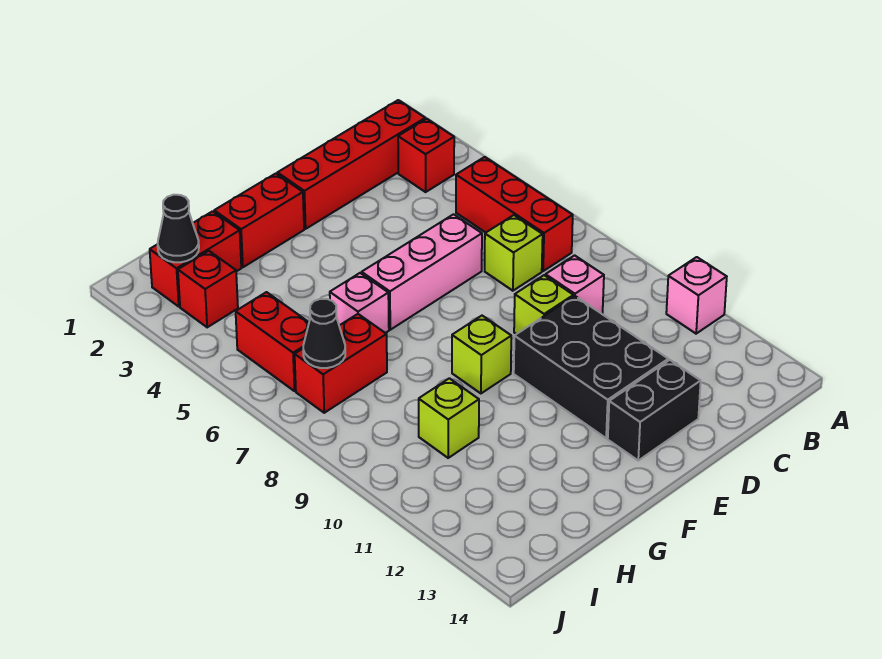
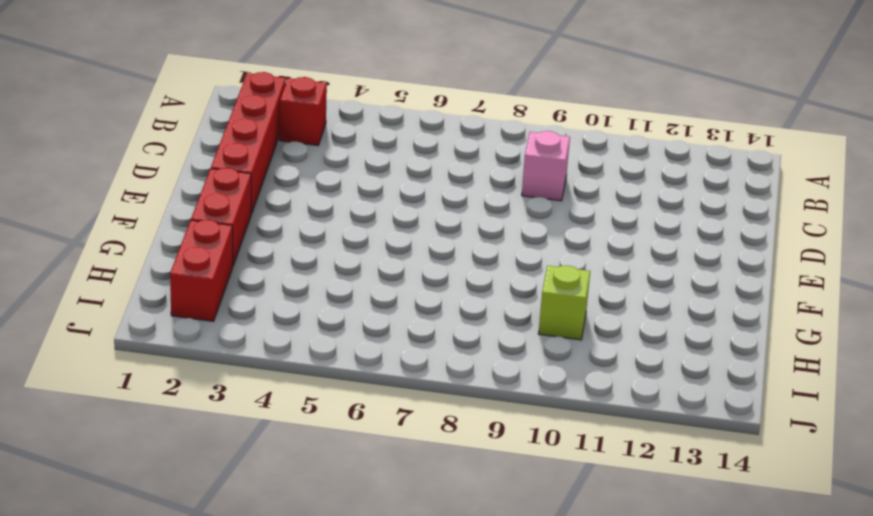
none -> pink 1x1 brick [666,257,727,334]
none -> red 1x3 brick [456,157,573,271]
none -> lime 1x1 brick [485,215,543,291]

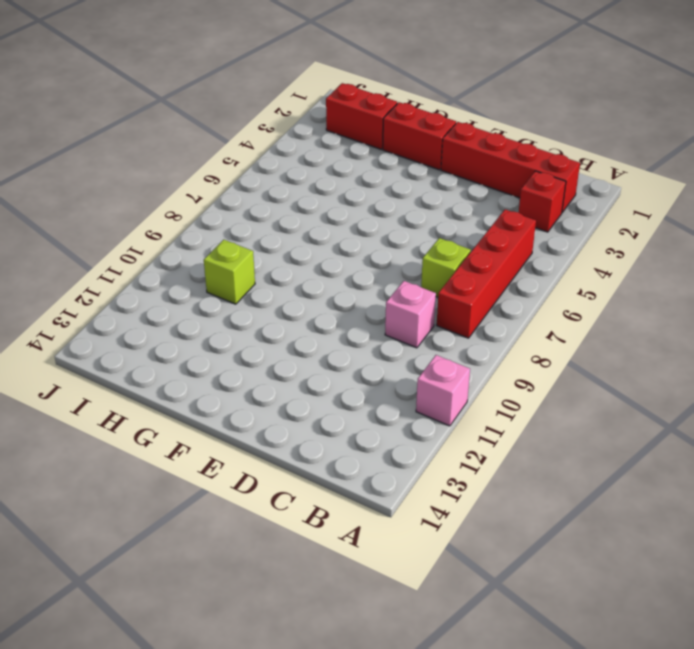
red 1x4 brick [437,209,536,338] -> red 1x3 brick [456,157,573,271]
none -> pink 1x3 brick [362,214,482,330]
none -> lime 1x1 brick [514,275,573,334]
none -> black 2x3 brick [514,296,668,438]

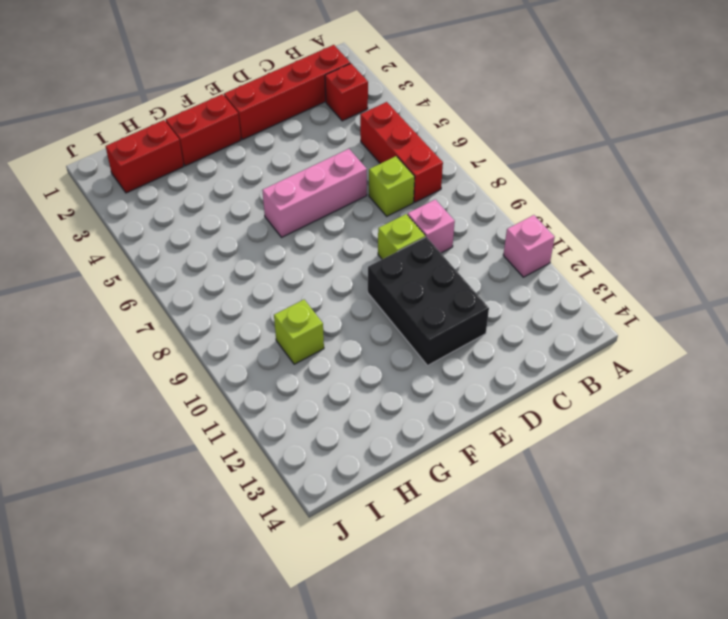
none -> black 1x2 brick [608,360,701,460]
none -> lime 1x1 brick [452,316,511,393]
none -> pink 1x1 brick [330,273,389,333]

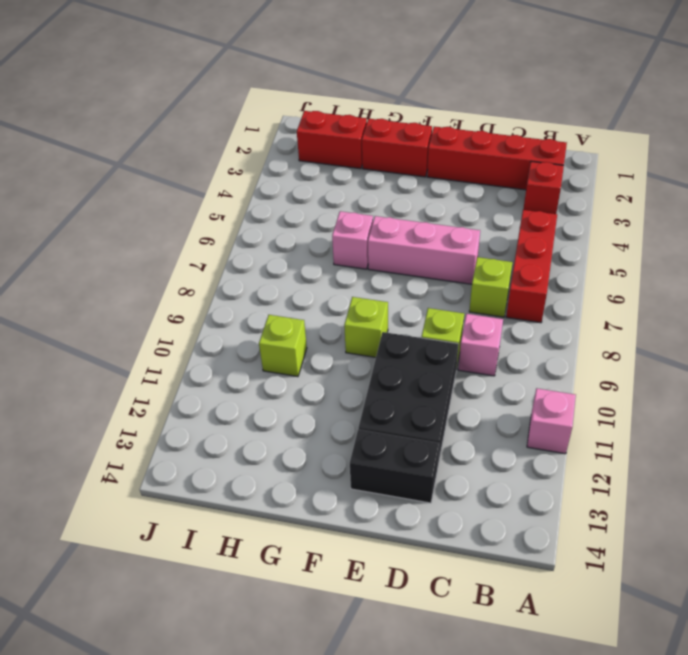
none -> red 1x2 brick [295,314,387,413]
none -> red 1x1 brick [178,251,238,327]
none -> red 1x2 brick [236,292,309,391]

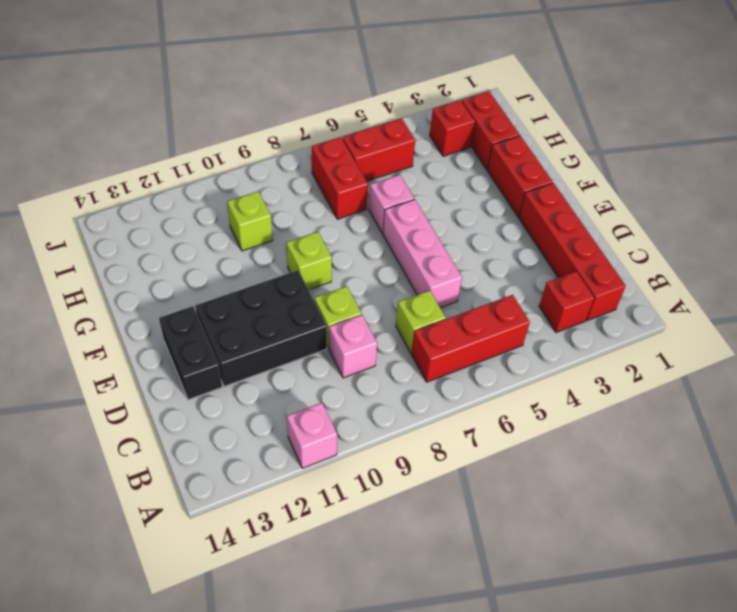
none -> black 1x1 cone [158,195,199,262]
none -> black 1x1 cone [303,299,345,368]

